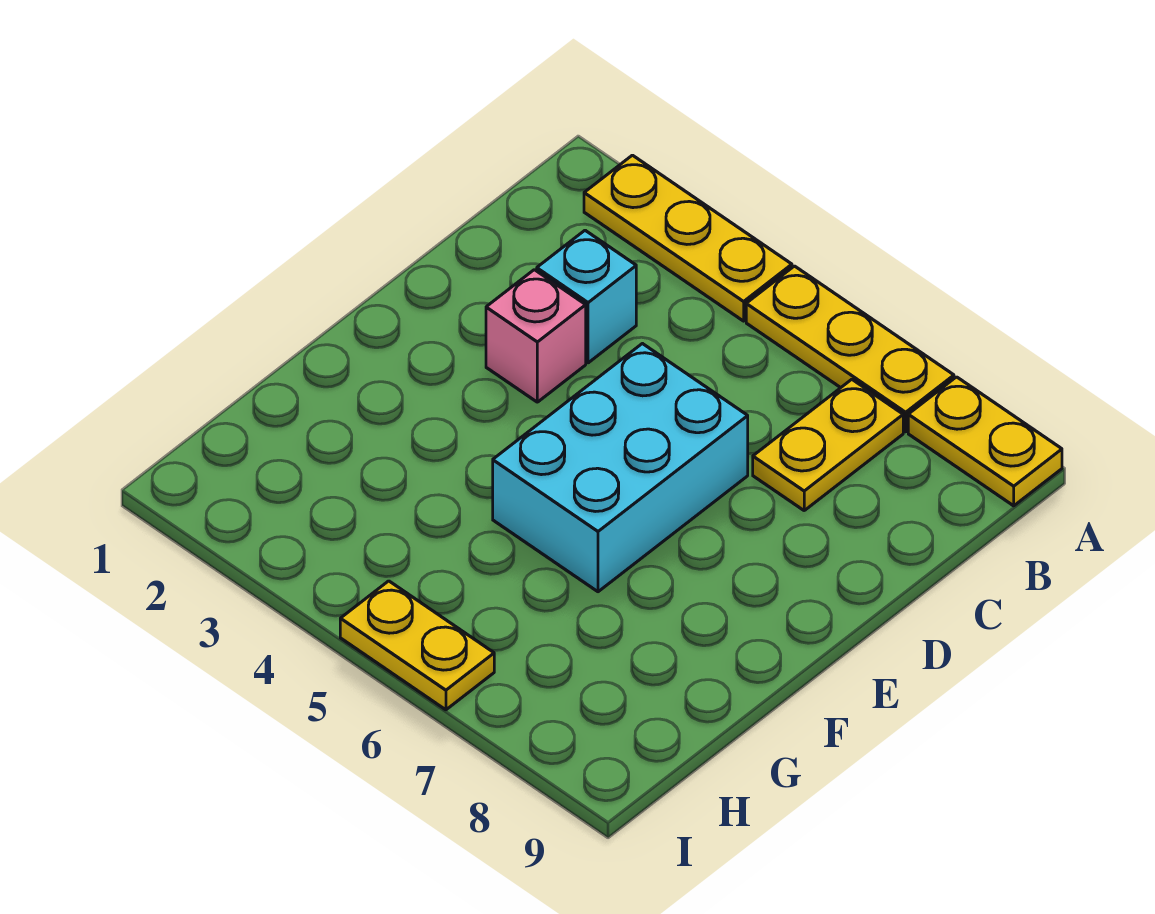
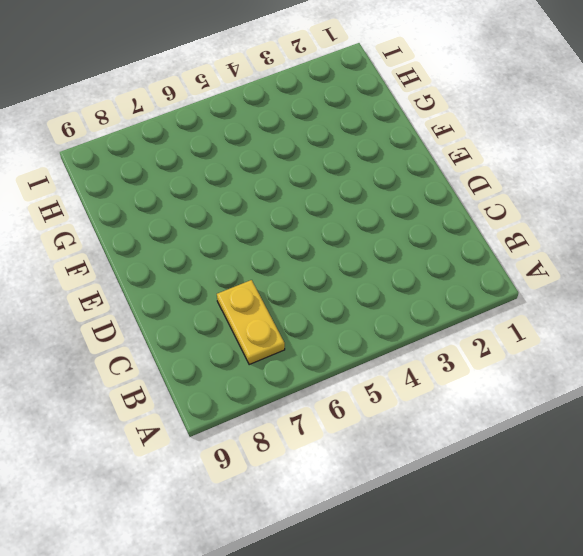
none -> yellow 1x3 plate [584,155,792,321]
none -> yellow 1x3 plate [746,266,954,432]

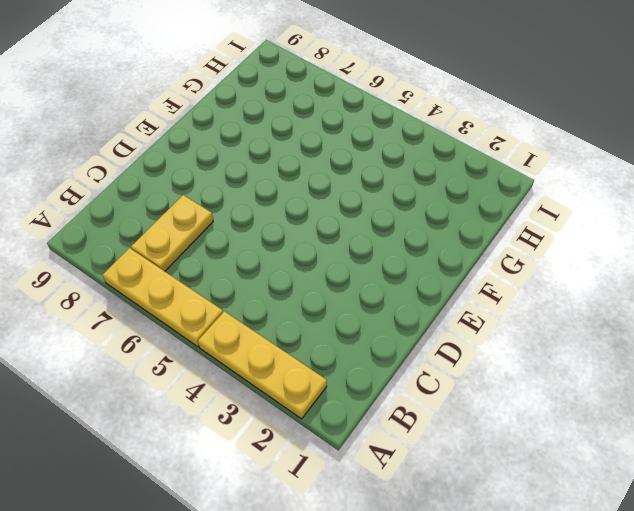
none -> yellow 1x2 plate [908,377,1062,506]
none -> cyan 1x1 brick [537,230,636,363]

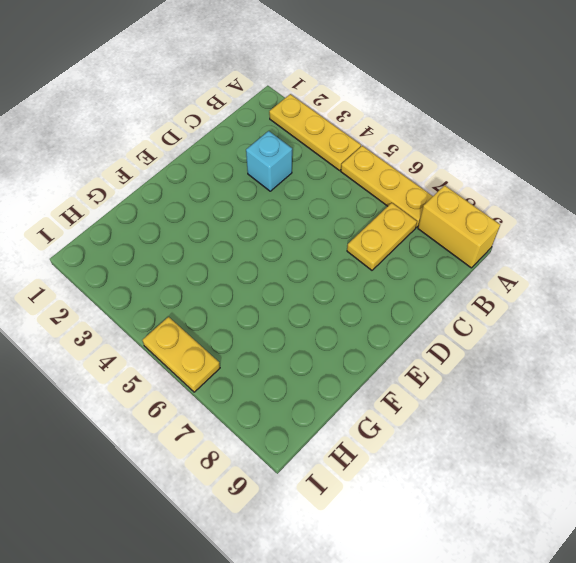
yellow 1x2 brick [418,185,500,268] -> yellow 1x2 plate [908,377,1062,506]
none -> pink 1x1 brick [486,270,586,402]
none -> cyan 2x3 brick [493,344,748,592]

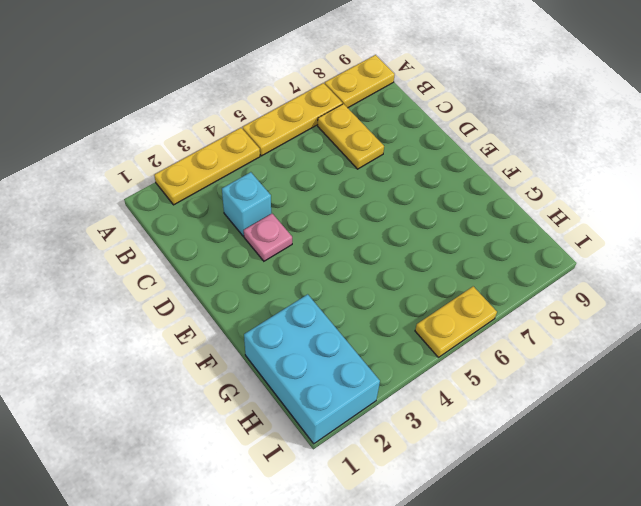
pink 1x1 plate [244,214,292,261] -> pink 1x1 brick [486,270,586,402]
cyan 2x3 brick [244,294,380,444] -> cyan 2x3 brick moved to [493,344,748,592]

